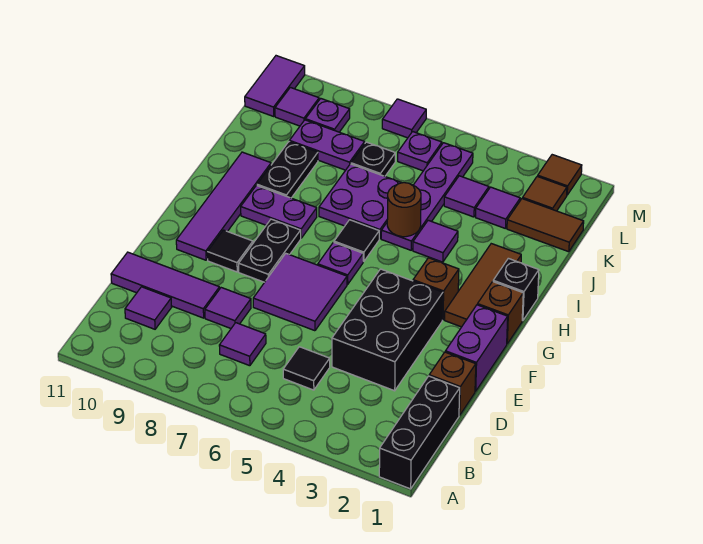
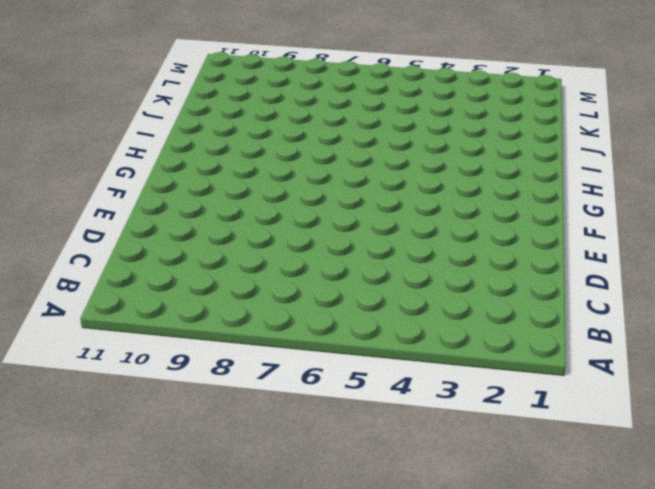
none -> black 1x3 brick [379,376,460,489]
none -> black 1x1 tile [283,347,330,390]
none -> purple 1x1 tile [219,323,266,366]
none -> purple 1x1 tile [125,287,172,329]

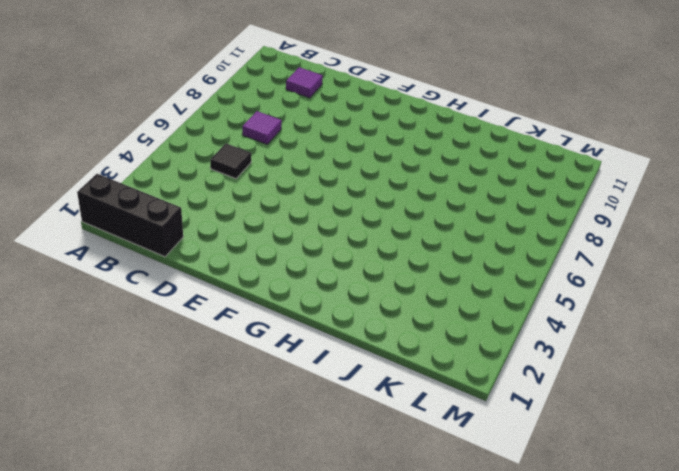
none -> brown 1x1 brick [429,352,476,415]
none -> black 2x3 brick [332,269,443,391]
none -> purple 1x1 tile [205,288,251,328]
none -> purple 1x3 tile [111,252,220,318]

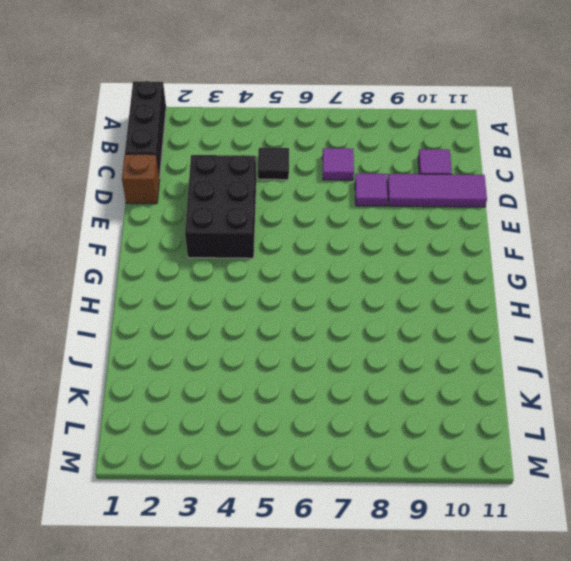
none -> purple 1x2 brick [445,305,508,391]
none -> purple 2x2 tile [253,254,347,331]
none -> black 1x2 plate [239,219,301,282]
none -> black 1x1 tile [207,230,253,272]

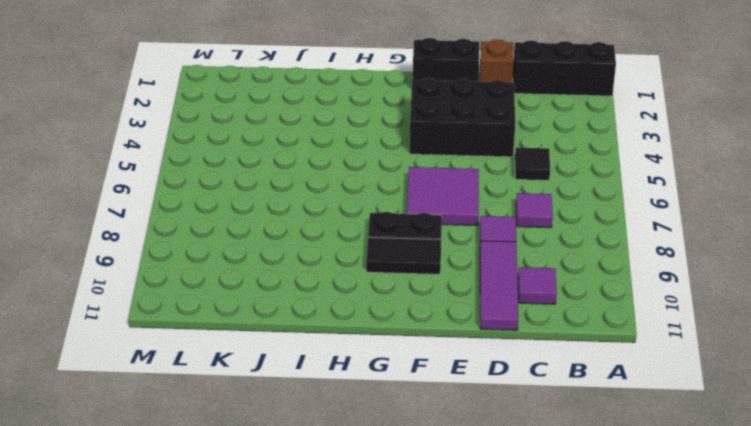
black 1x2 brick [413,38,479,82] -> purple 1x2 brick [445,305,508,391]
black 1x2 tile [366,237,441,274] -> black 1x1 tile [207,230,253,272]
none -> purple 1x4 tile [176,152,271,260]
none -> brown 1x1 brick [477,282,523,344]
none -> brown 1x3 tile [445,244,521,327]
none -> brown 1x1 brick [413,258,459,320]

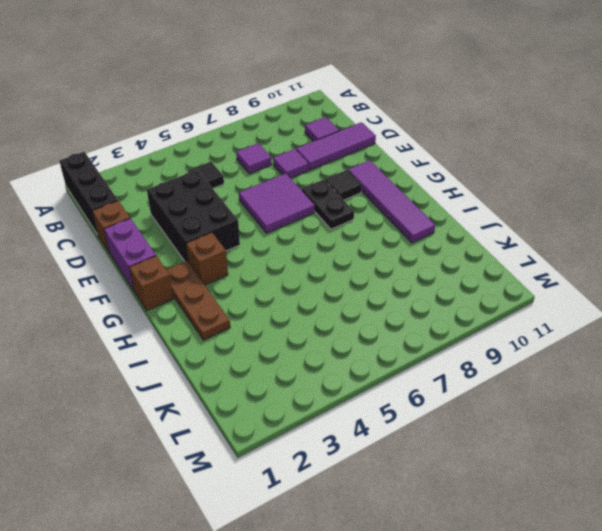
brown 1x3 plate [166,261,230,340] -> brown 1x3 tile [445,244,521,327]
none -> purple 1x1 plate [318,242,363,284]
none -> black 1x1 brick [493,258,539,321]
none -> black 1x1 tile [334,220,379,261]
none -> purple 1x2 plate [241,186,317,238]

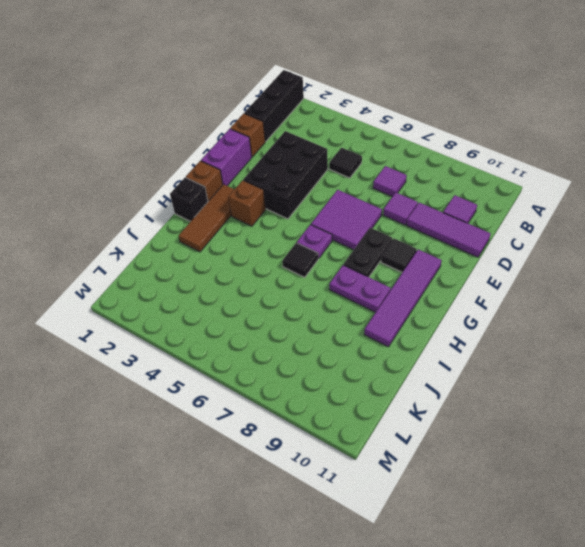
none -> purple 1x1 tile [413,220,458,262]
none -> purple 1x4 plate [381,143,473,250]
none -> purple 2x2 plate [319,164,401,239]
none -> black 1x2 plate [257,142,318,198]

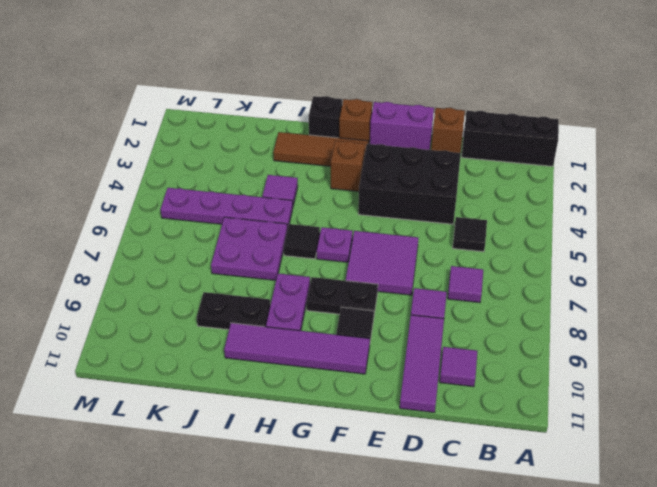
none -> brown 1x2 tile [507,199,584,252]
none -> purple 1x1 tile [476,187,520,228]
none -> purple 1x1 tile [444,176,489,217]
none -> black 1x1 plate [351,142,395,176]

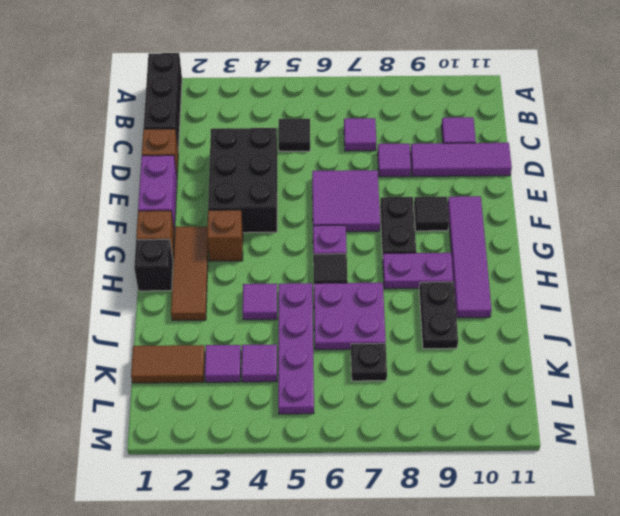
none -> purple 1x2 plate [290,120,365,170]
none -> brown 1x1 tile [523,176,567,211]
none -> purple 1x1 plate [398,132,442,171]
none -> purple 1x1 plate [305,99,350,132]

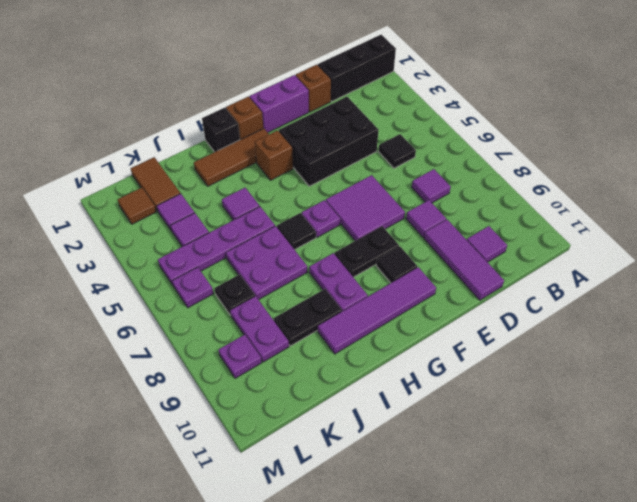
none -> purple 1x1 tile [275,87,319,126]
none -> purple 1x2 tile [245,56,305,116]
none -> brown 1x1 tile [538,155,582,195]
none -> purple 1x1 tile [382,99,426,138]

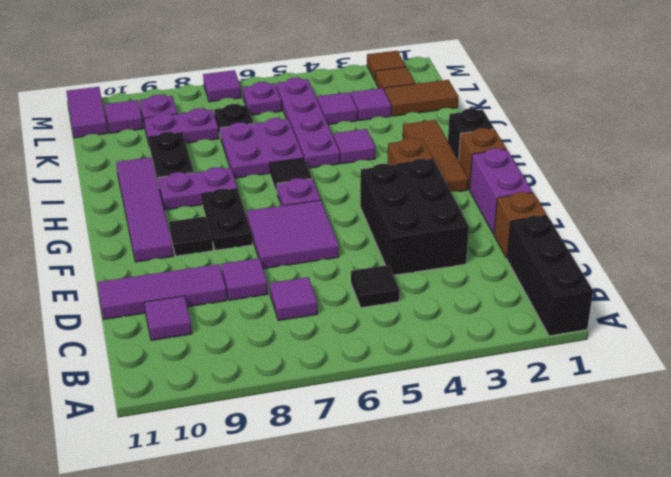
none -> brown 1x1 round brick [387,183,421,237]

